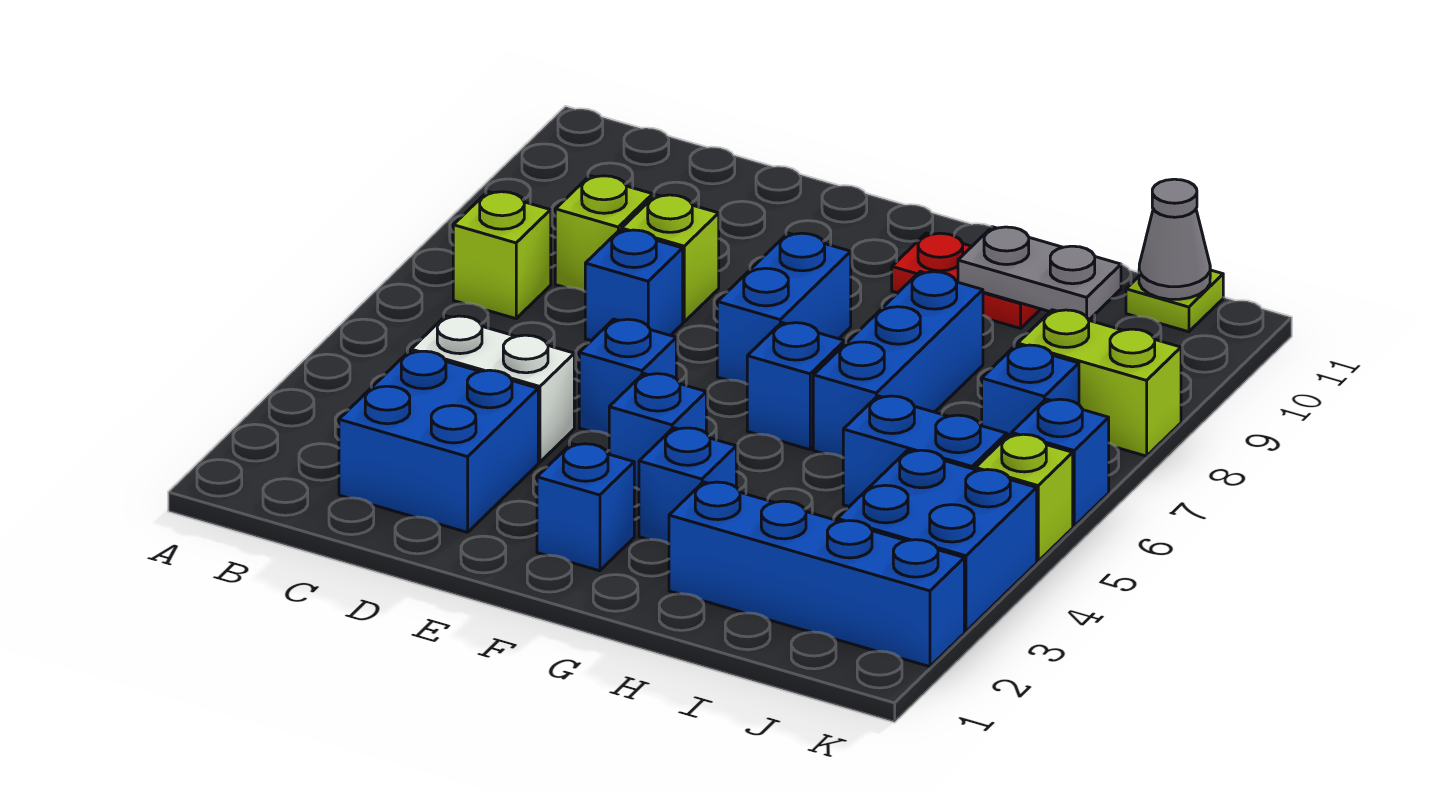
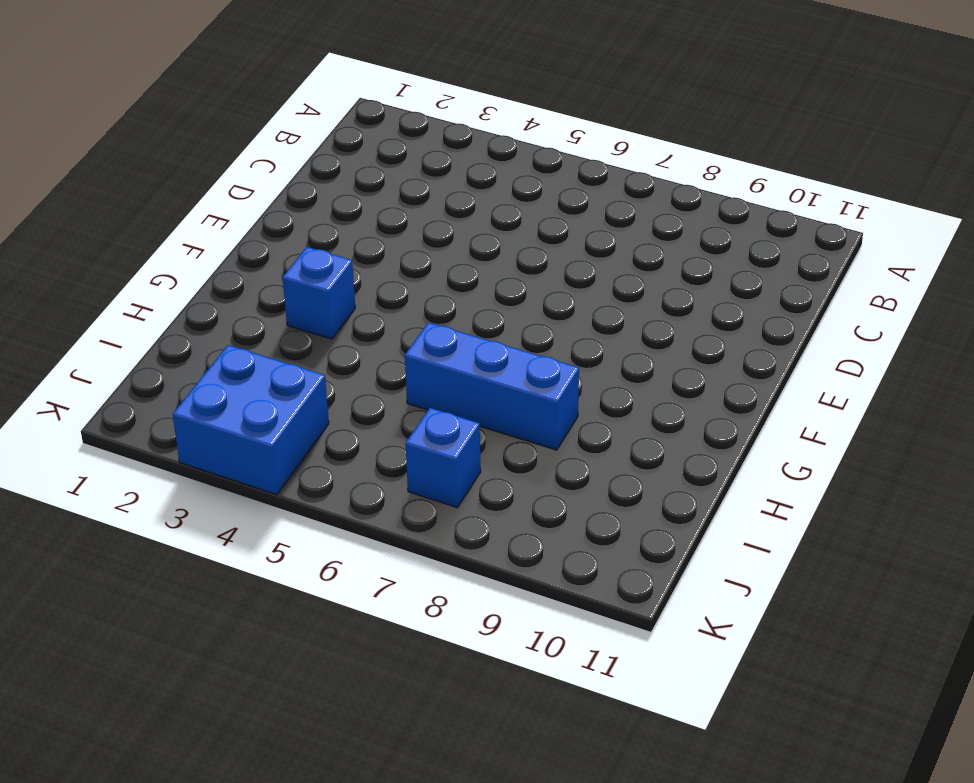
none -> lime 1x1 brick [453,192,551,319]
none -> blue 2x2 brick [339,351,538,532]
none -> white 1x2 brick [411,316,574,462]

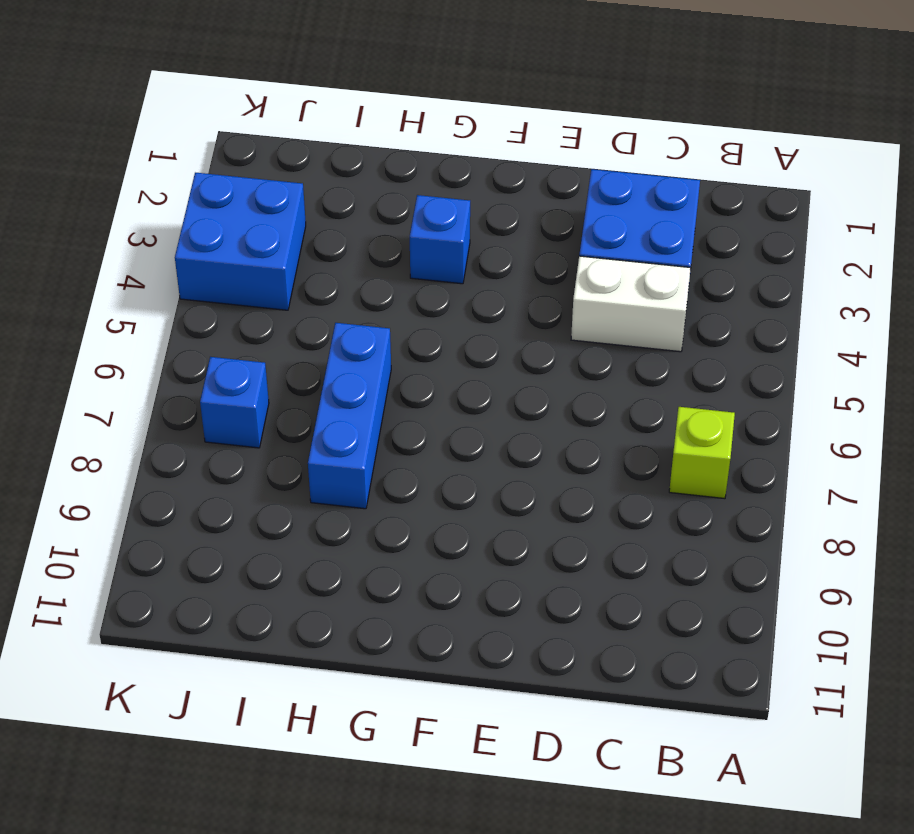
none -> lime 1x1 brick [555,176,653,291]
none -> blue 1x1 brick [585,230,683,341]
none -> lime 1x1 brick [622,195,719,322]

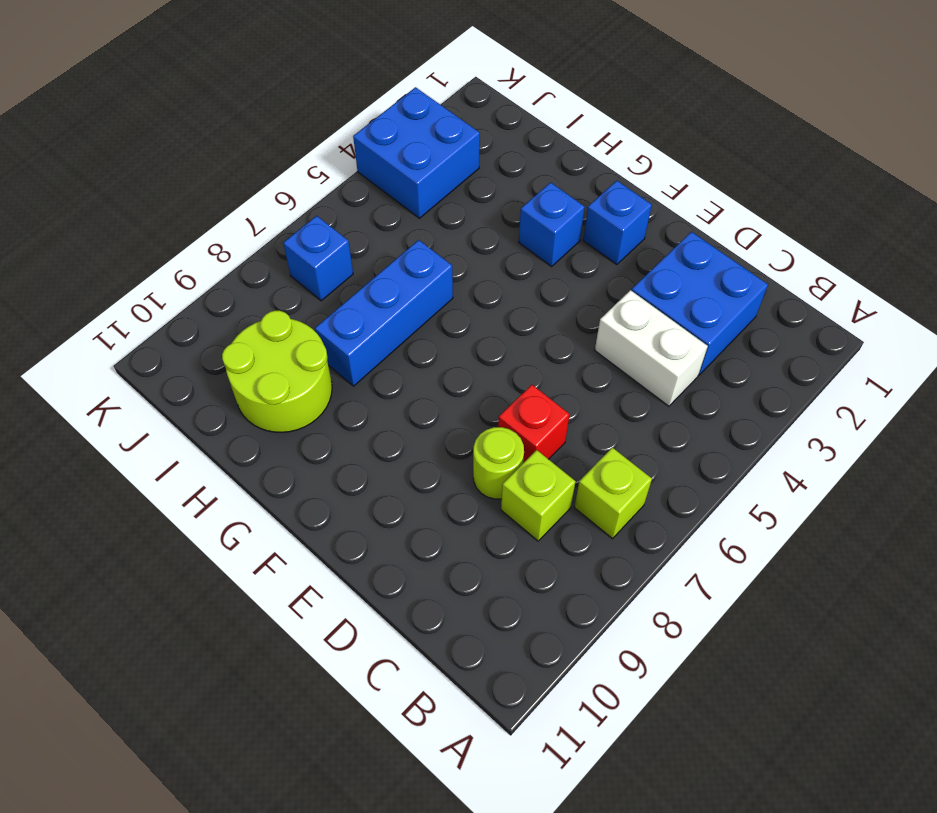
red 1x1 brick [498,385,570,463] -> blue 1x1 brick [585,230,683,341]
lime 1x1 round brick [473,427,524,499] -> lime 1x1 brick [622,195,719,322]
lime 2x2 round brick [222,311,332,432] -> red 1x2 plate [892,233,1040,328]
none -> blue 1x1 brick [579,319,676,435]
none -> blue 1x1 brick [609,373,706,489]
none -> blue 1x2 brick [717,233,851,384]

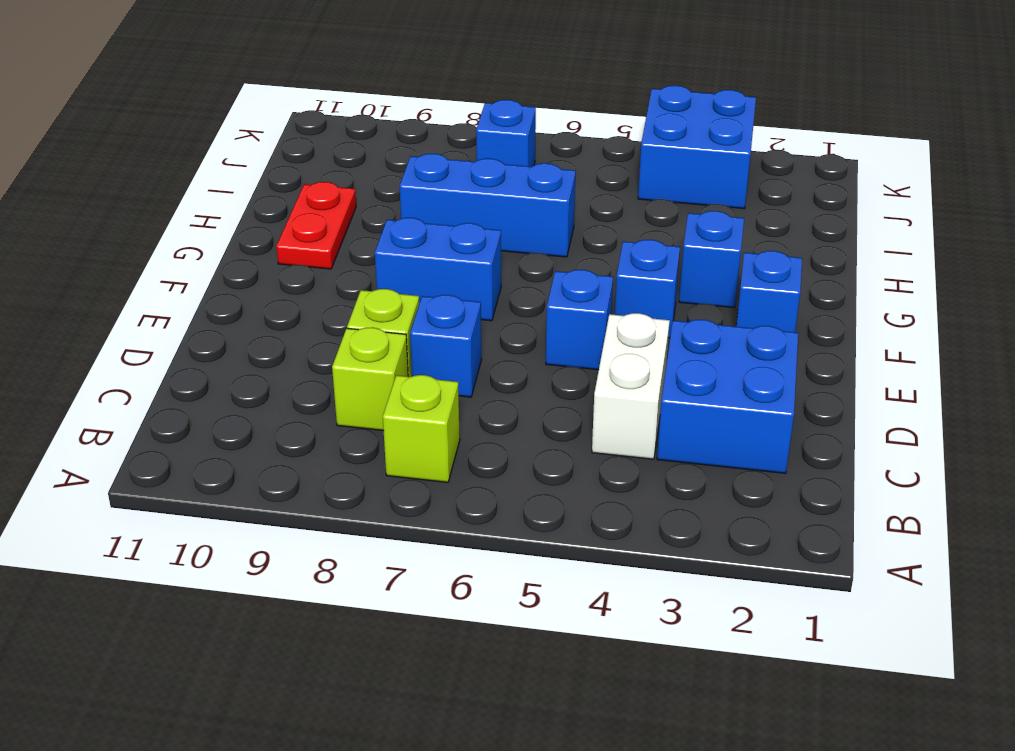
none -> blue 1x1 brick [747,323,845,450]
none -> blue 1x4 brick [669,482,964,667]
none -> blue 1x2 brick [843,396,1007,507]

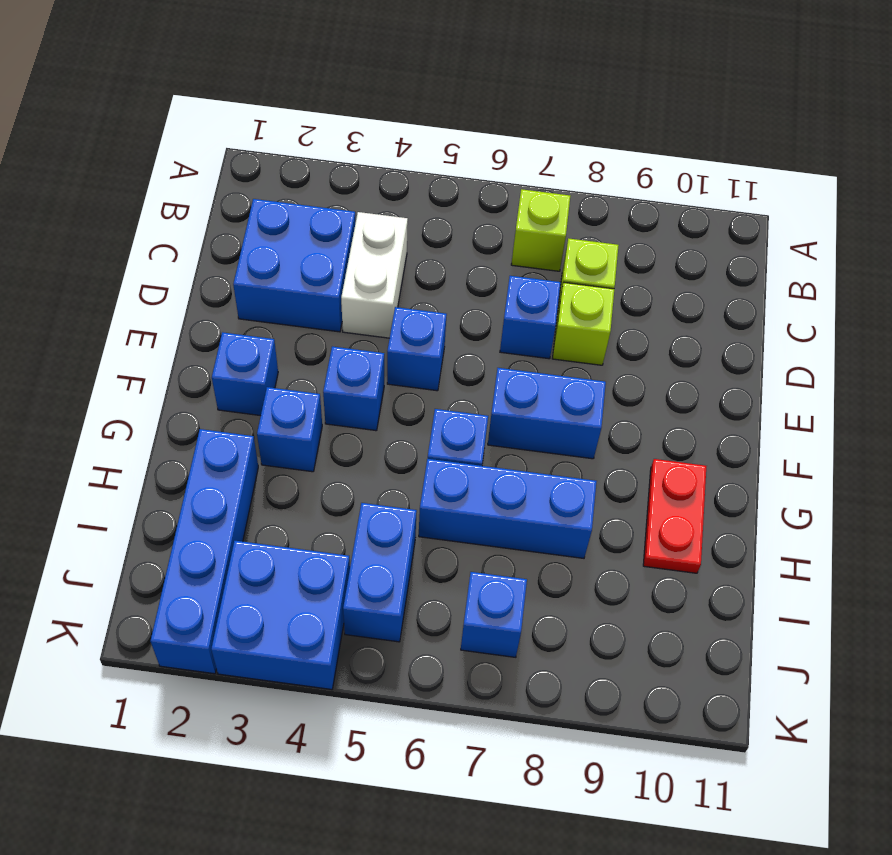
none -> lime 1x2 brick [1018,310,1181,456]
none -> lime 1x1 plate [1126,270,1223,332]
none -> lime 1x1 brick [975,434,1073,561]

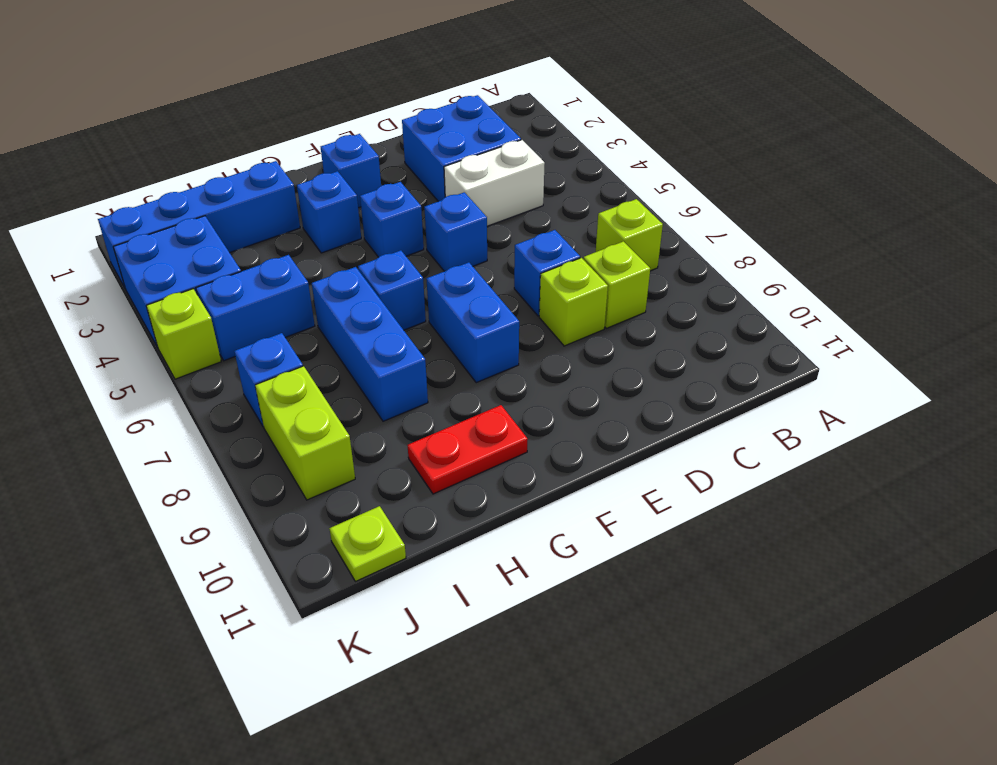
lime 1x2 brick [255,366,355,500] -> lime 1x2 brick turned to [1018,310,1181,456]
none -> blue 1x1 brick [1012,399,1109,526]
none -> grey 1x2 plate [958,227,1121,320]
none -> grey 1x1 cone [1139,179,1210,299]

